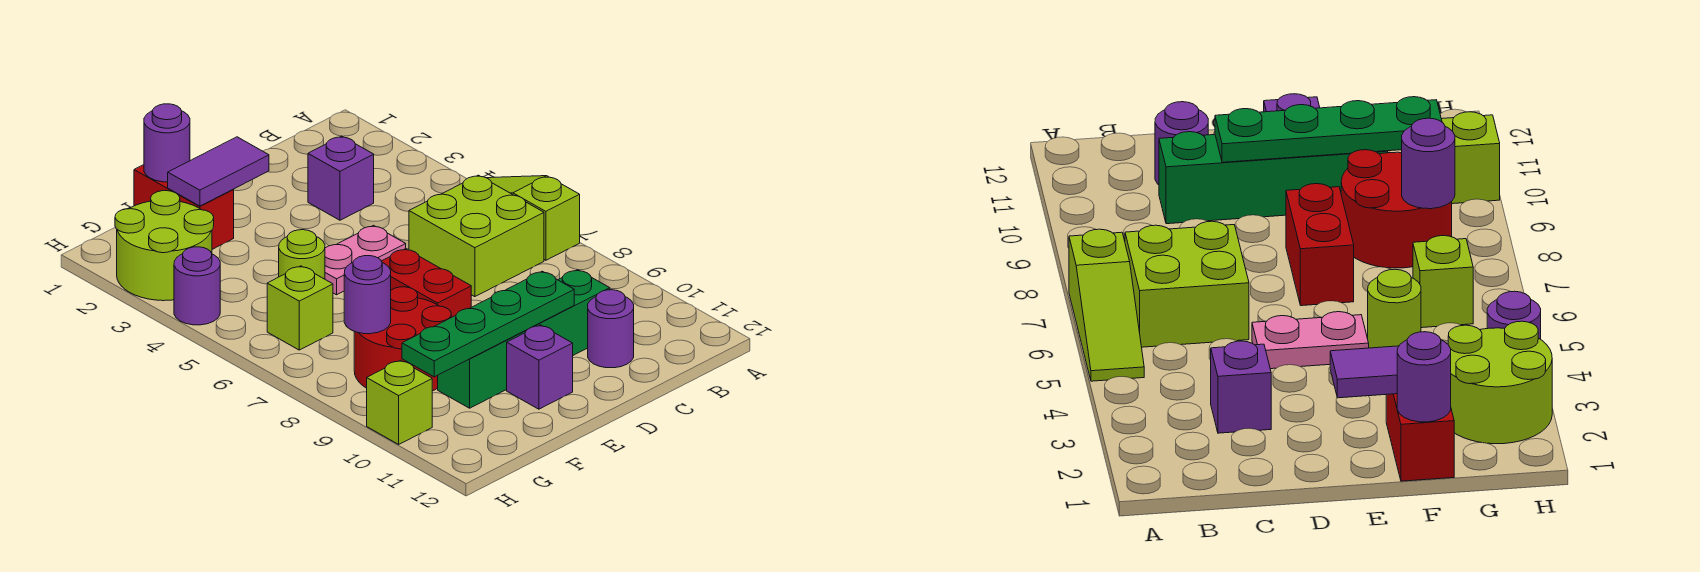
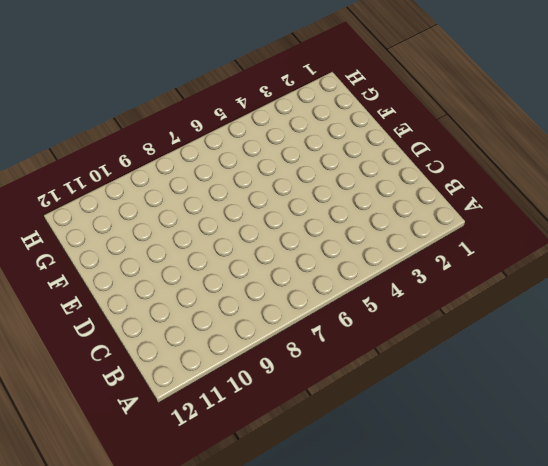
none -> lime 1x3 slope [488,176,580,260]
none -> lime 2x2 brick [409,175,544,297]
none -> purple 1x1 brick [308,136,374,220]

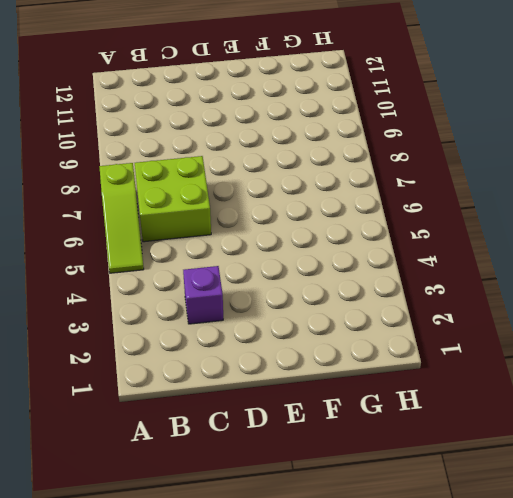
none -> green 1x4 brick [438,270,610,408]
none -> purple 1x1 round brick [588,290,634,368]
none -> pink 1x2 plate [325,225,406,295]

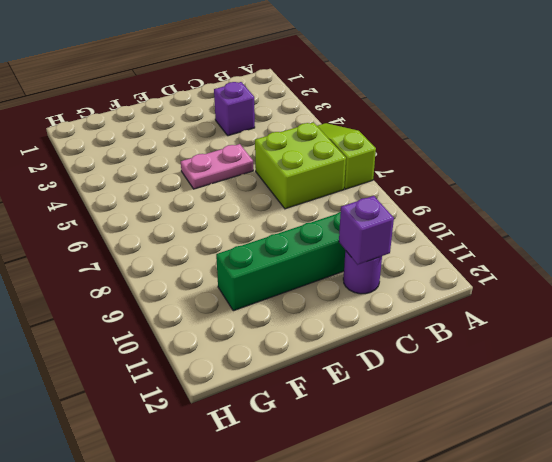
purple 1x1 brick [339,196,394,265] -> purple 1x1 brick moved to [507,325,573,409]
none -> red 1x2 brick [382,249,471,317]
none -> red 1x2 brick [134,165,234,249]
none -> lime 1x1 round brick [279,230,325,279]

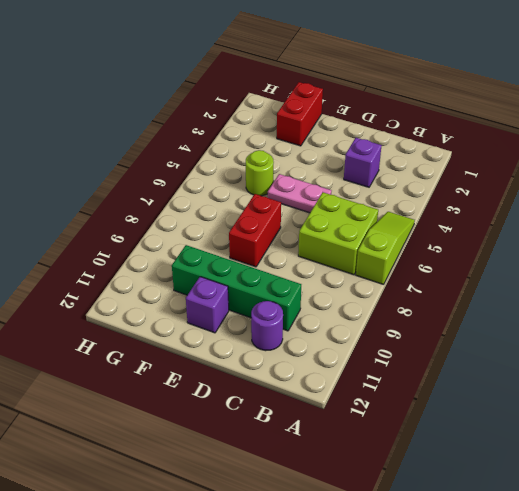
none -> red 2x2 round brick [354,287,451,391]
none -> lime 2x2 round brick [115,191,214,301]
none -> lime 1x1 brick [267,266,333,350]

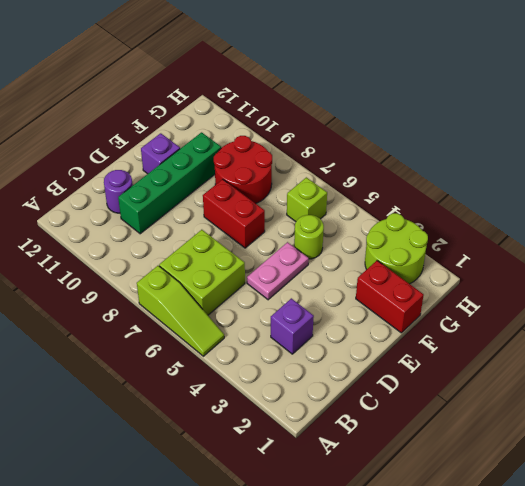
none -> purple 1x1 round brick [174,247,220,325]
none -> lime 1x1 brick [367,360,432,444]
none -> green 1x4 plate [402,271,574,377]

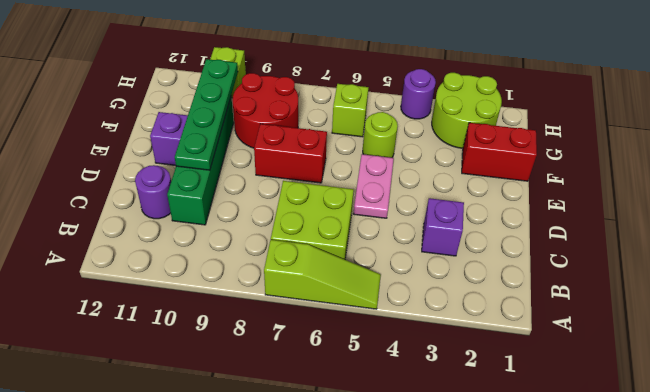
none -> purple 1x2 tile [168,137,269,206]
none -> purple 1x1 round brick [144,104,190,182]
none -> purple 1x1 round brick [344,256,391,334]

